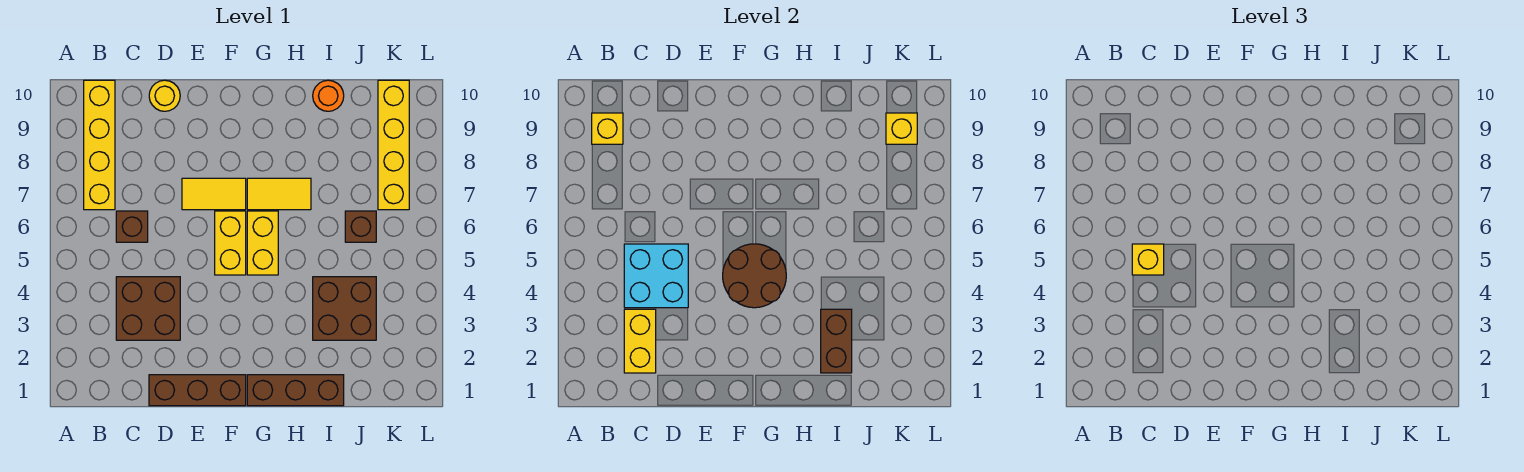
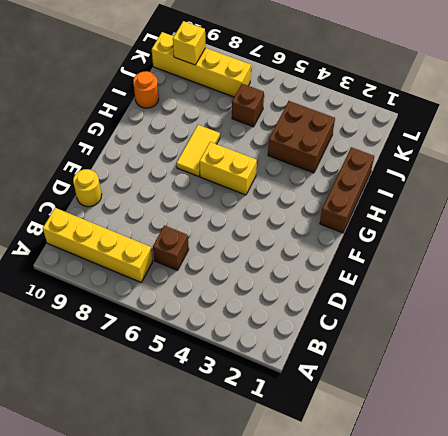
none -> brown 2x2 brick [116,277,180,340]
none -> brown 1x3 brick [149,375,246,406]
none -> yellow 1x2 tile [182,178,246,210]

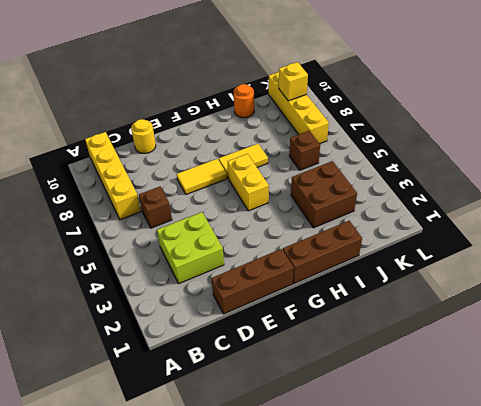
lime 2x2 brick [157,212,224,283] -> brown 2x2 brick [116,277,180,340]
none -> yellow 1x2 brick [215,211,246,275]
none -> yellow 1x1 brick [592,113,623,144]
none -> yellow 1x2 brick [624,309,656,373]

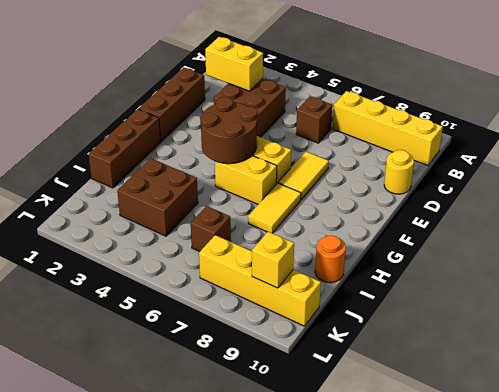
none -> yellow 1x1 brick [592,113,623,144]
none -> cyan 2x2 brick [624,244,688,308]
none -> brown 1x2 brick [821,309,852,373]

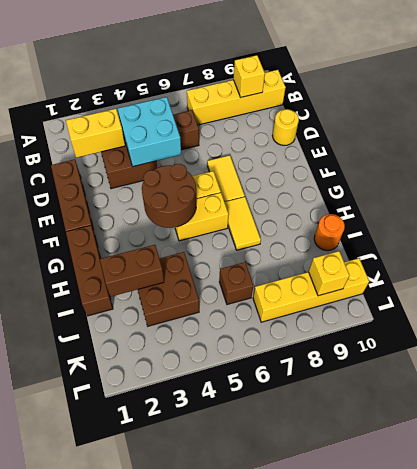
none -> yellow 1x1 brick [1132,244,1164,275]

